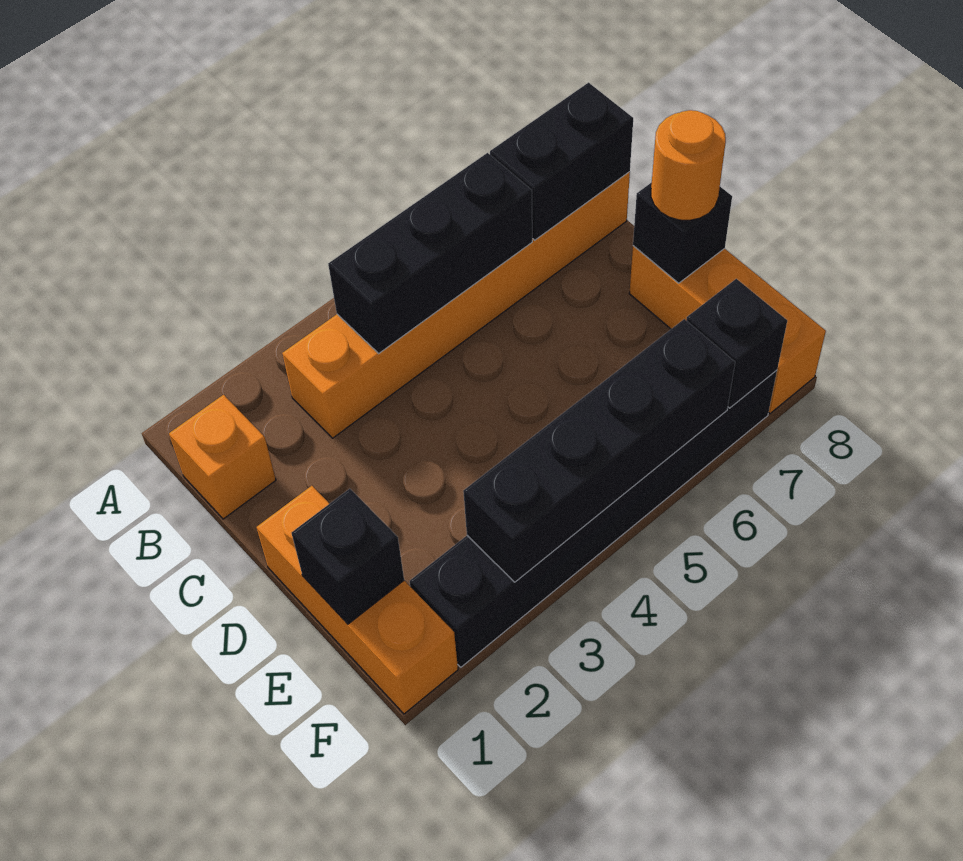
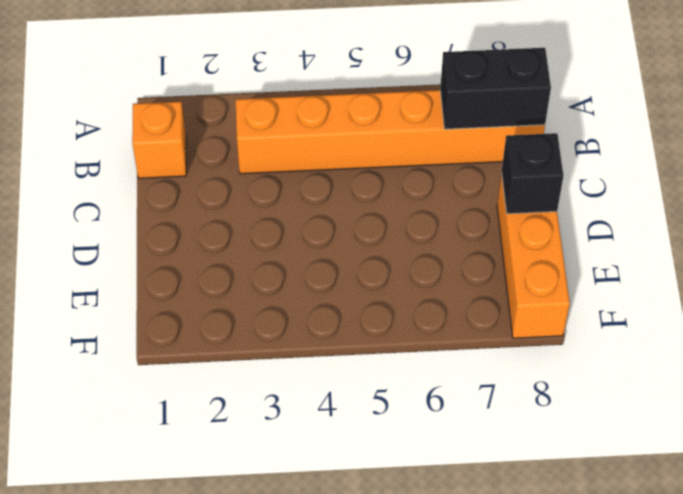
none -> orange 1x3 brick [257,486,458,714]
none -> black 1x6 brick [410,370,777,667]
none -> black 1x3 brick [328,153,532,353]

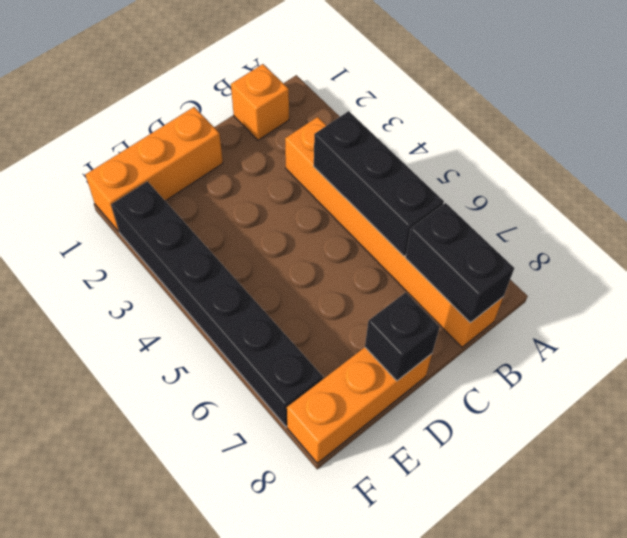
none -> black 1x1 brick [292,489,404,624]
none -> black 1x4 brick [463,319,735,582]
none -> black 1x1 brick [686,279,787,408]

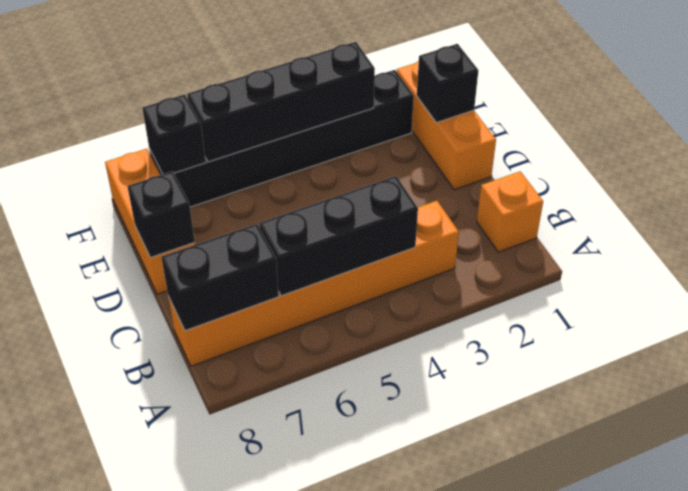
none -> orange 1x1 round brick [651,110,726,220]

